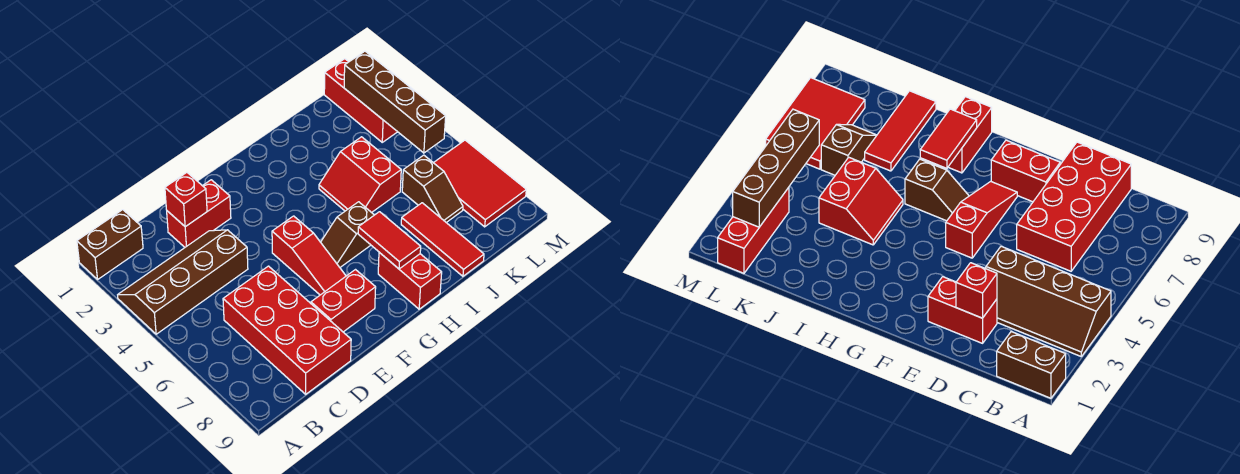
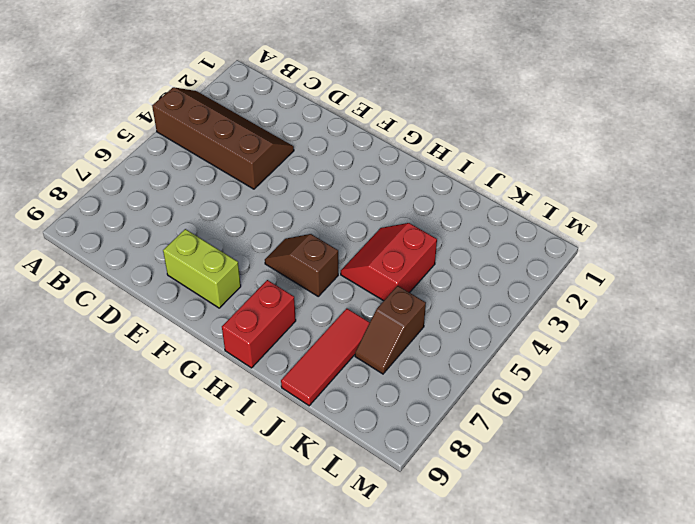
lime 1x2 brick [163,229,241,308] -> red 1x2 brick [311,270,376,332]
none -> brown 1x2 brick [77,210,143,279]
none -> red 2x4 brick [223,266,351,394]
none -> red 1x2 brick [167,180,231,247]

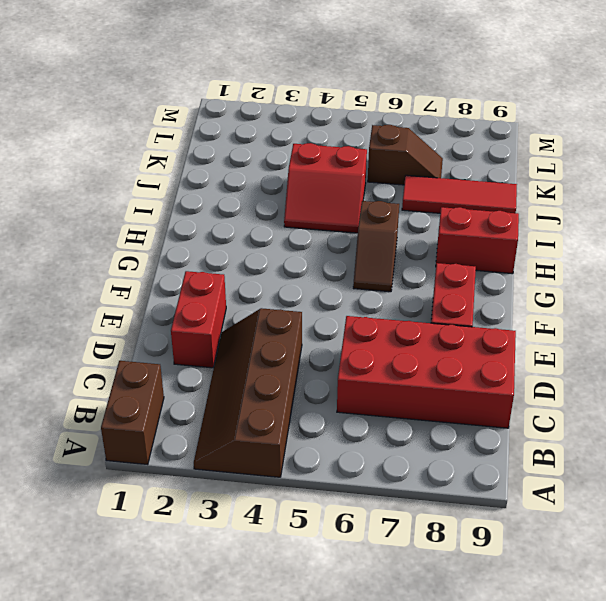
none -> red 1x3 slope [272,216,346,295]
none -> red 1x3 brick [324,59,397,142]
none -> red 2x3 tile [434,140,526,227]

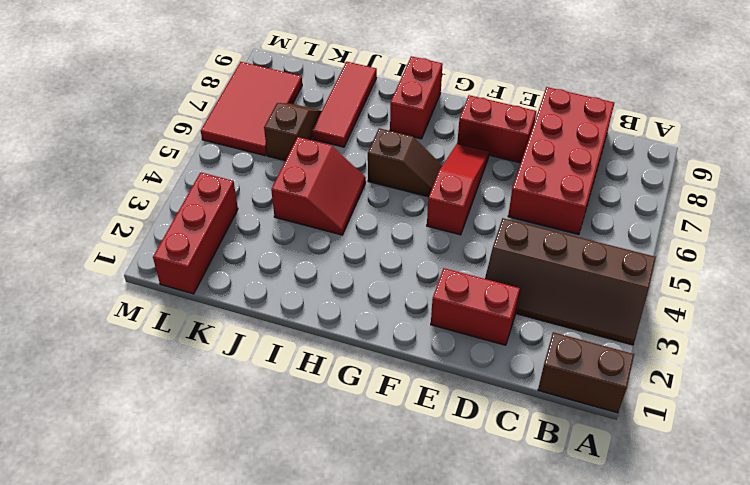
none -> red 1x1 brick [165,173,207,227]
none -> red 1x2 tile [358,212,421,269]
none -> brown 1x4 brick [344,51,446,153]

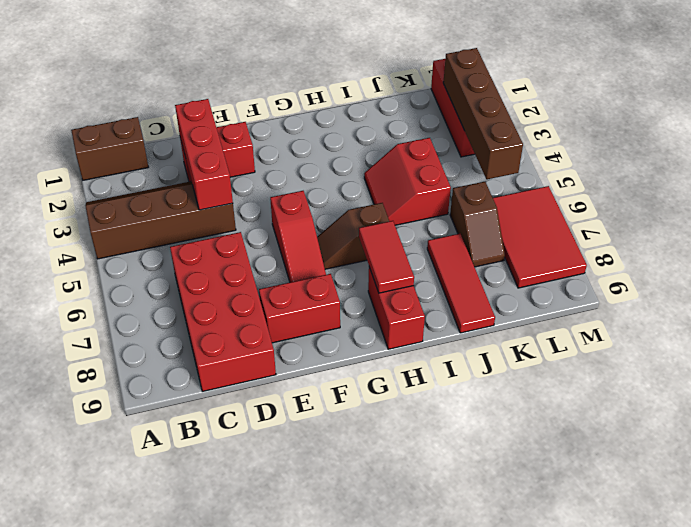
red 1x3 brick [175,99,233,210] -> red 1x1 brick [165,173,207,227]

